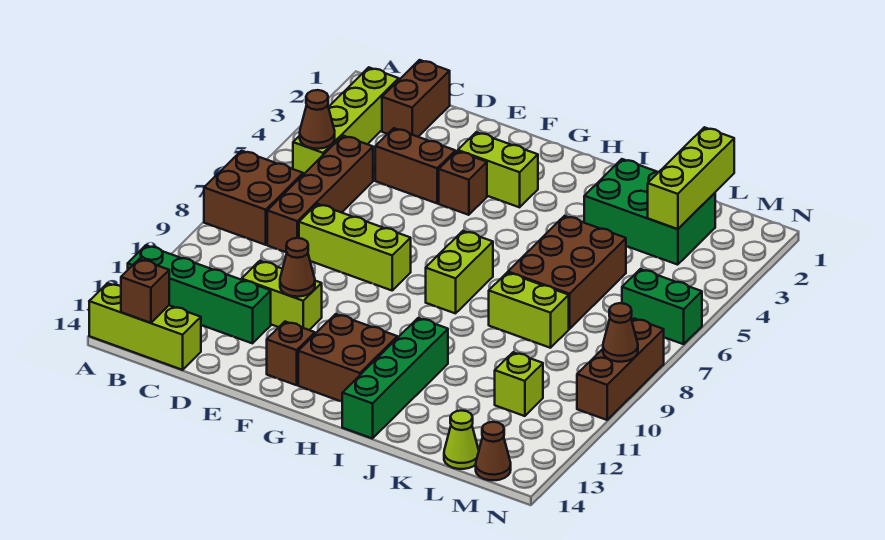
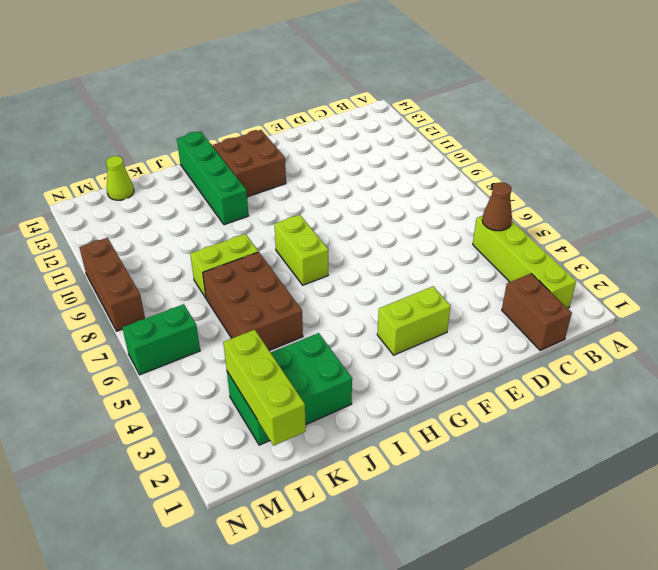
none -> brown 2x2 brick [204,151,303,245]
none -> green 1x4 brick [128,245,271,343]
none -> lime 1x3 brick [89,283,201,370]

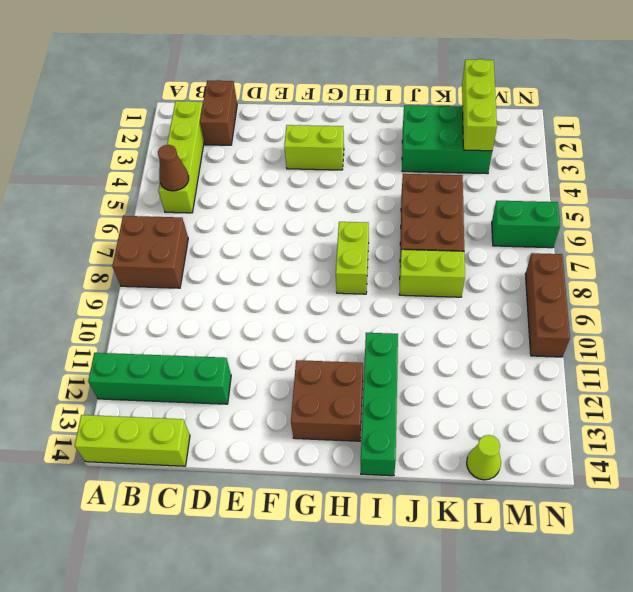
none -> brown 1x4 brick [267,136,373,252]
none -> brown 1x2 brick [375,128,455,203]
none -> lime 1x3 brick [299,204,411,290]

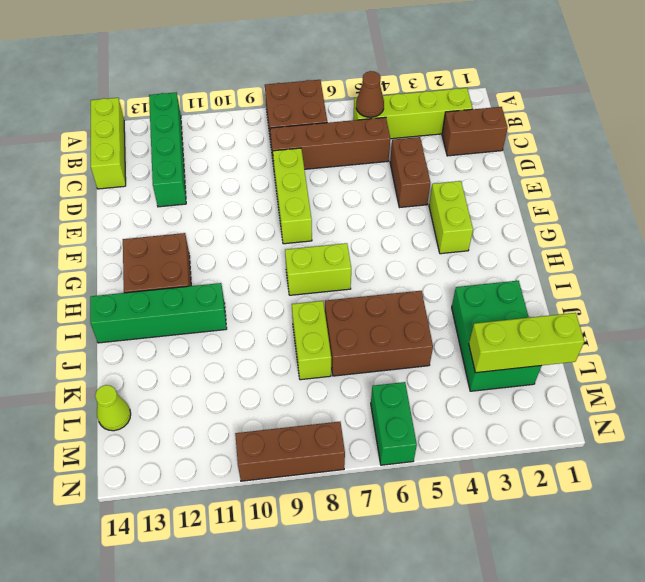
none -> lime 1x2 brick [242,261,322,330]
none -> brown 1x1 brick [439,151,487,215]
none -> brown 1x1 brick [267,322,315,385]

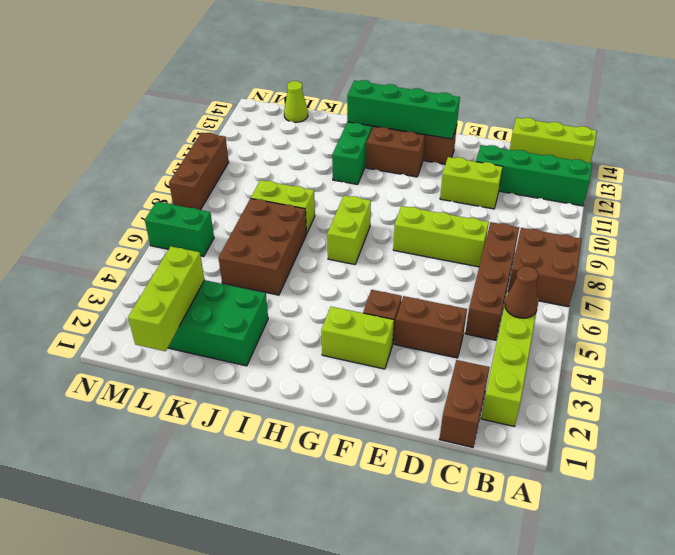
green 1x4 brick [347,80,460,139] -> none
none -> lime 1x1 brick [495,352,543,416]
none -> brown 1x1 cone [476,422,511,480]
none -> brown 1x1 brick [121,259,169,323]

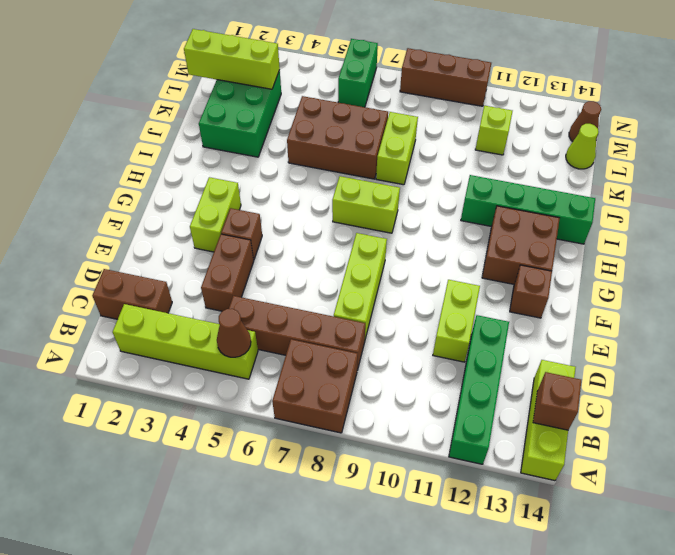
none -> brown 1x1 cone [280,238,315,297]
none -> brown 1x1 cone [603,303,638,362]

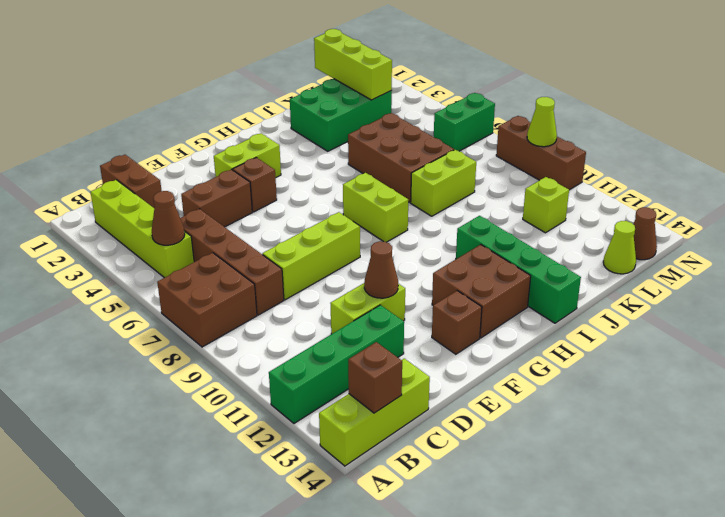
lime 1x1 cone [527,97,557,147] -> brown 1x1 cone [603,303,638,362]

